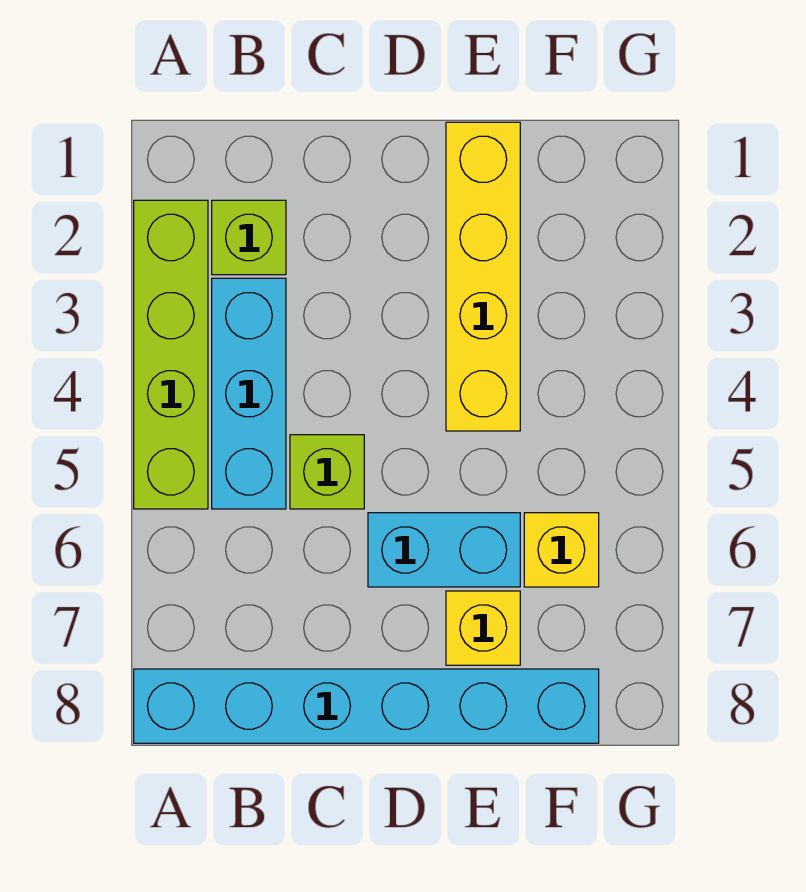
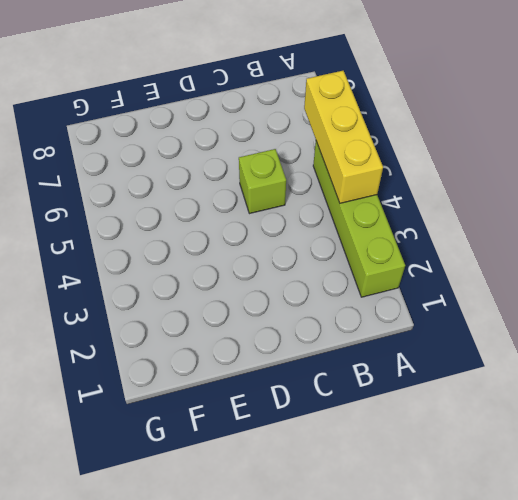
yellow 1x3 brick [304,71,383,203] -> none
none -> cyan 1x6 brick [134,669,599,743]
none -> lime 1x1 brick [212,200,286,275]

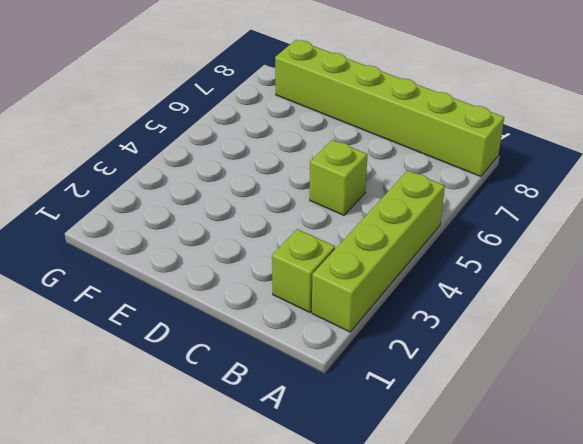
lime 1x6 brick [275,40,504,177] -> cyan 1x6 brick [134,669,599,743]
none -> cyan 1x3 brick [212,278,286,509]
none -> cyan 1x2 brick [368,513,520,587]

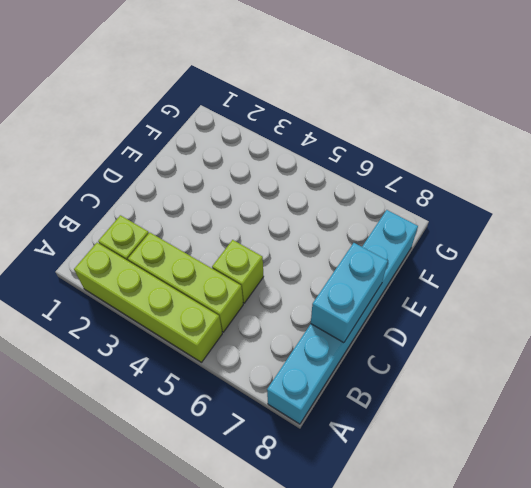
lime 1x3 brick [128,233,243,332] -> cyan 1x3 brick [212,278,286,509]
cyan 1x2 brick [311,243,388,343] -> cyan 1x2 brick moved to [368,513,520,587]
none -> yellow 1x4 brick [446,122,520,431]
none -> yellow 1x1 brick [446,591,520,665]

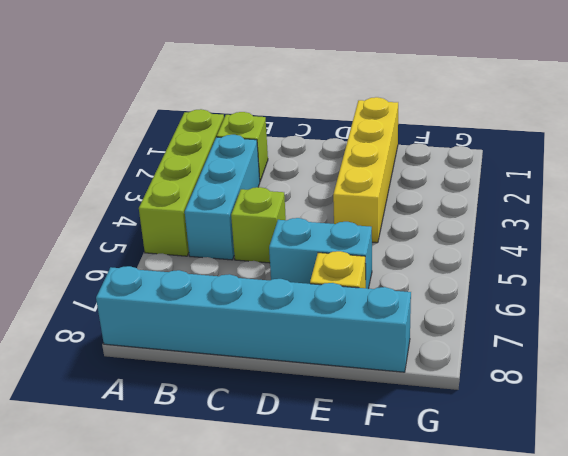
none -> yellow 1x1 brick [524,513,599,587]

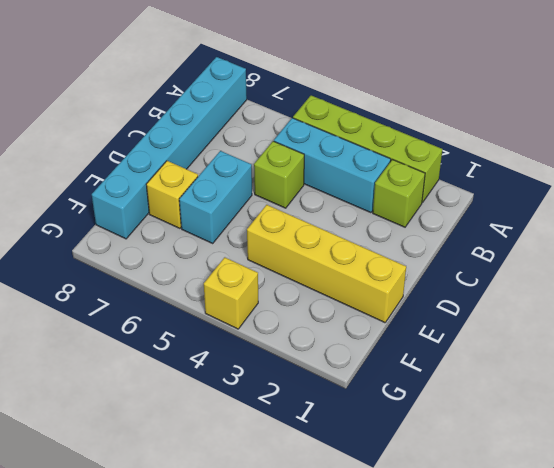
yellow 1x1 brick [204,257,258,329] -> yellow 1x1 brick moved to [524,513,599,587]

